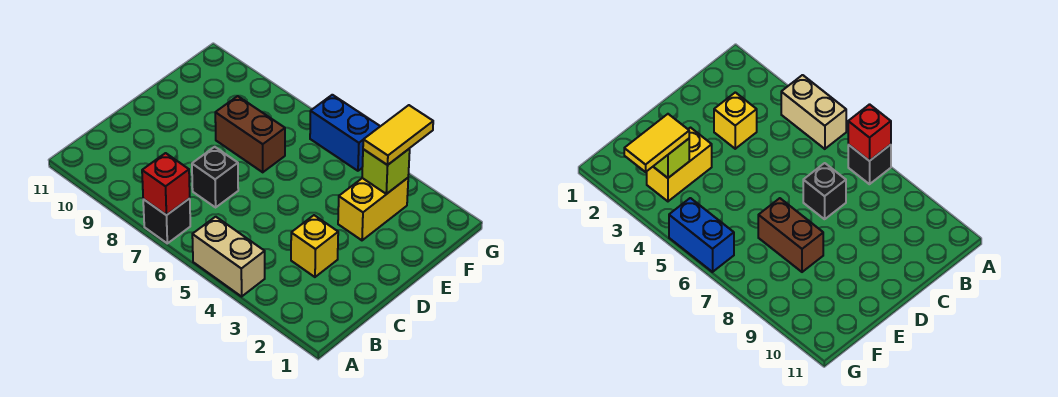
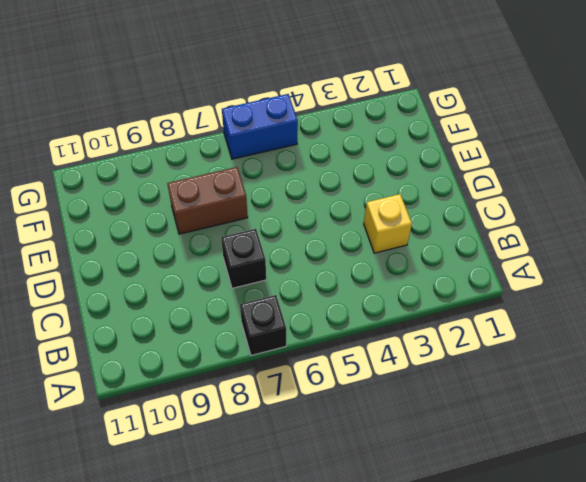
none -> tan 1x2 brick [192,217,265,296]
none -> yellow 1x2 brick [338,178,408,240]

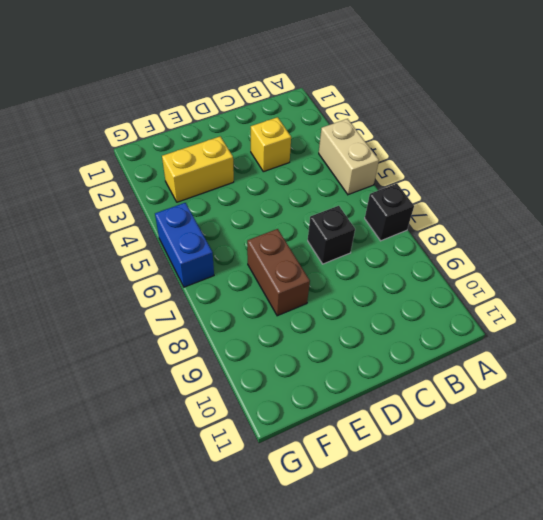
none -> red 1x1 brick [142,153,190,215]
none -> lime 1x1 brick [362,149,410,194]

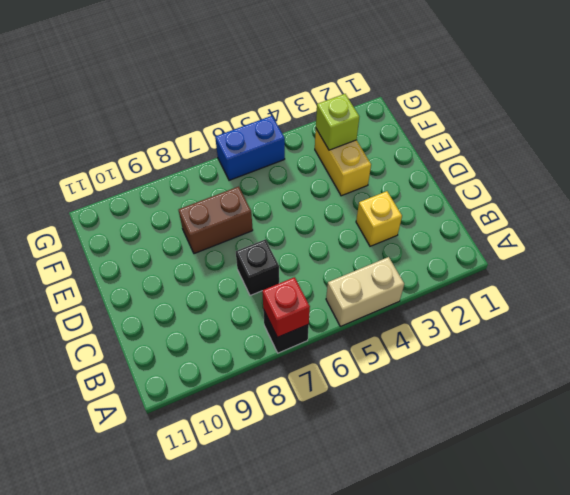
none -> yellow 1x2 tile [363,105,433,165]

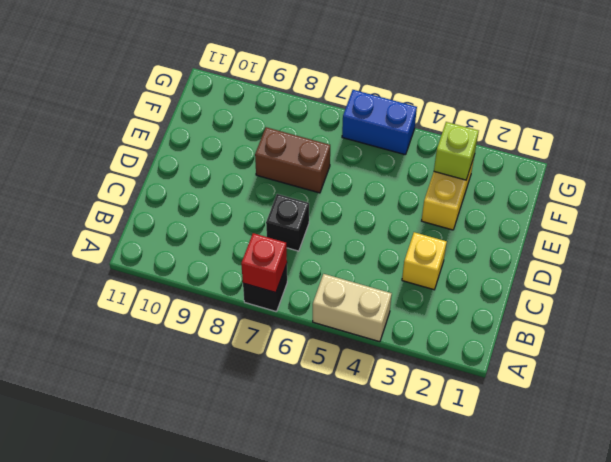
none -> yellow 1x2 tile [363,105,433,165]

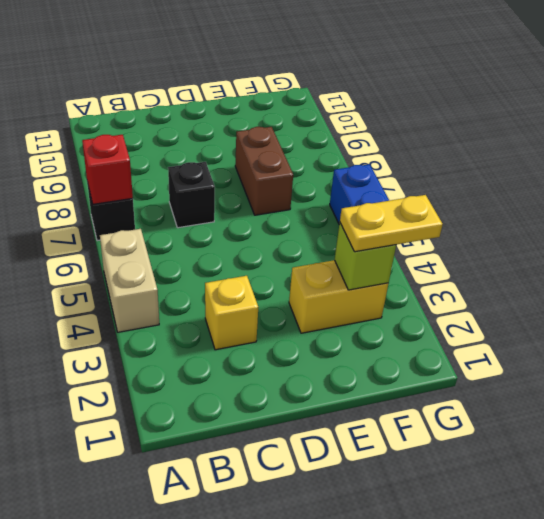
yellow 1x2 plate [340,195,443,252] -> yellow 1x2 tile [363,105,433,165]

